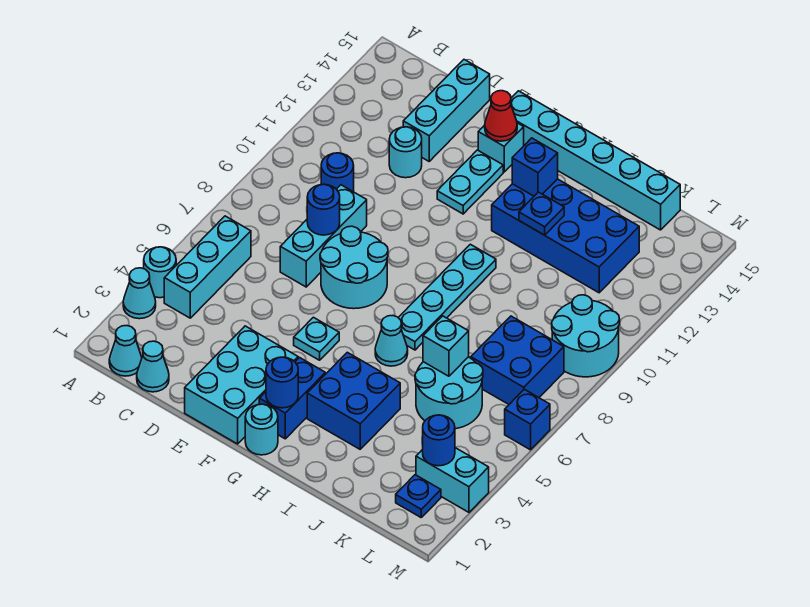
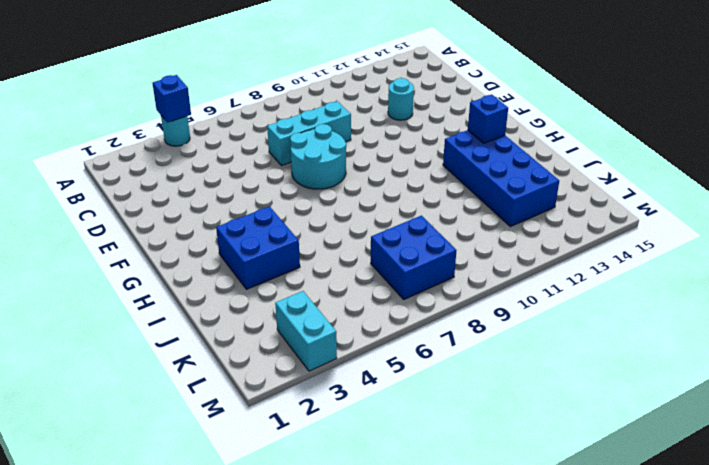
blue 1x1 brick [153,75,191,123] -> blue 1x1 brick moved to [505,389,550,450]
none -> cyan 1x1 cone [123,268,156,319]
none -> cyan 1x1 cone [109,326,142,376]
none -> cyan 1x3 brick [164,216,251,318]
none -> cyan 1x1 cone [137,341,169,392]

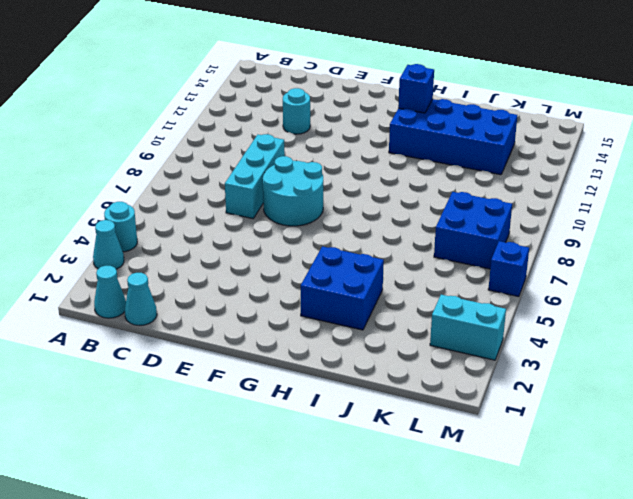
none -> cyan 1x3 brick [164,216,251,318]
none -> blue 1x1 round brick [321,153,354,192]
none -> cyan 1x3 brick [403,60,490,161]
none -> cyan 2x3 brick [185,326,298,444]

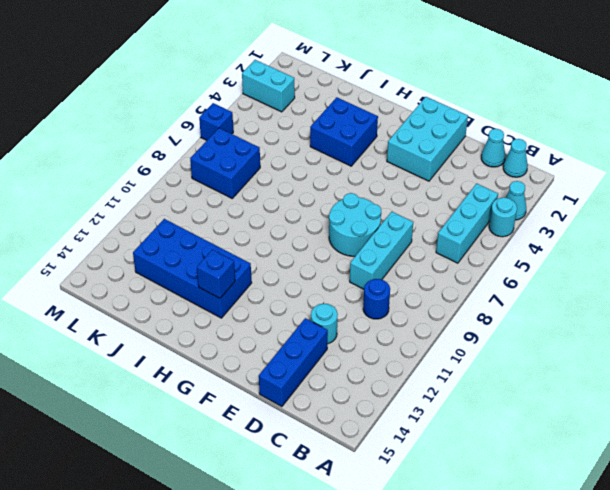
blue 1x3 brick [259,318,328,407] -> cyan 1x3 brick [403,60,490,161]
none -> cyan 1x1 plate [294,317,339,360]
none -> cyan 1x2 plate [437,150,503,214]
none -> cyan 1x1 brick [478,123,524,172]
none -> cyan 1x6 brick [511,91,680,230]

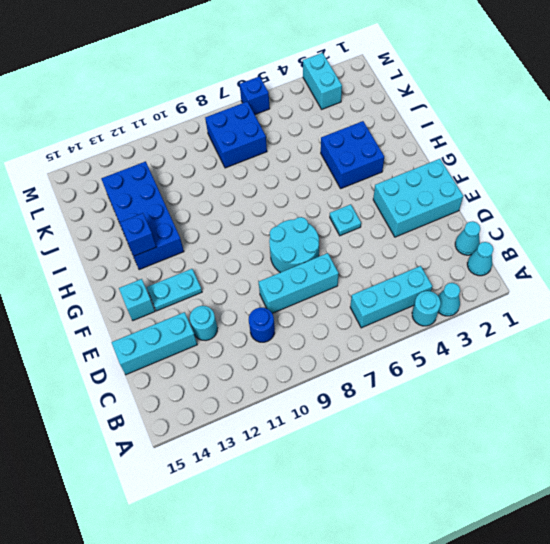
none -> cyan 1x6 brick [511,91,680,230]
none -> cyan 1x1 round brick [245,404,278,455]
none -> blue 1x2 brick [259,358,325,439]
none -> cyan 1x1 cone [375,316,408,366]

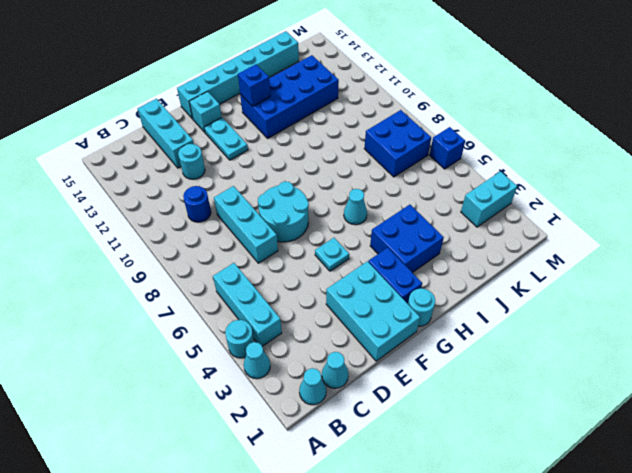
none -> cyan 1x4 plate [398,244,496,350]
none -> cyan 2x2 round brick [415,357,483,429]
none -> blue 1x1 plate [396,475,441,517]
none -> cyan 2x2 round brick [552,295,620,377]

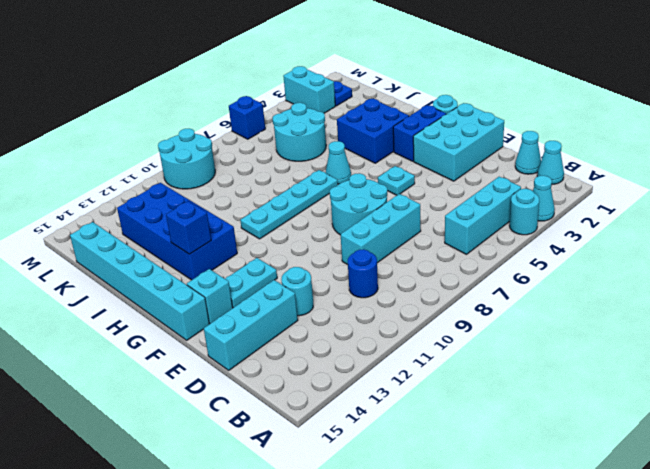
none -> blue 2x2 brick [471,316,564,404]
none -> blue 1x1 round brick [307,184,340,235]
none -> red 1x1 cone [485,91,517,141]
none -> blue 1x1 round brick [266,357,298,408]

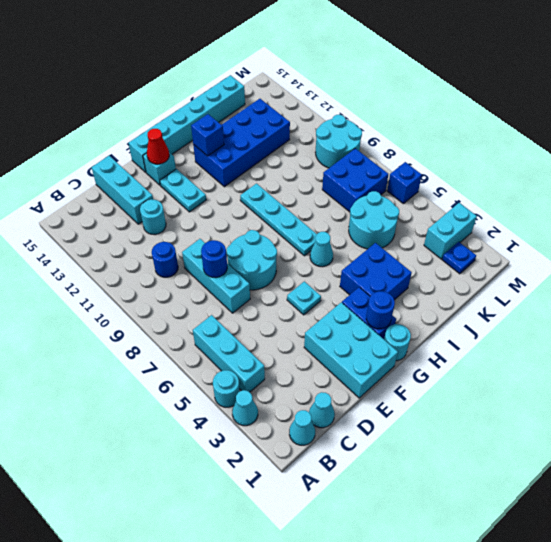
none -> blue 1x1 plate [519,192,564,235]
none -> cyan 1x1 brick [423,316,469,376]
none -> blue 1x1 round brick [423,415,455,466]

